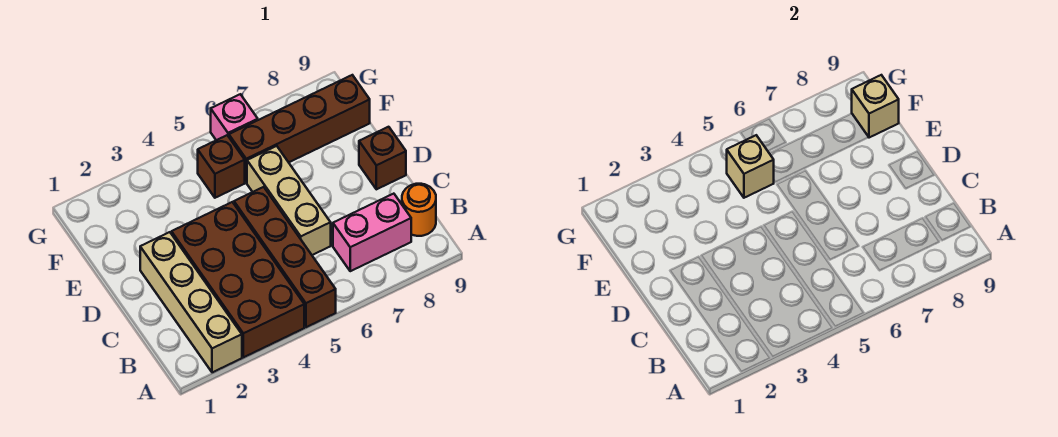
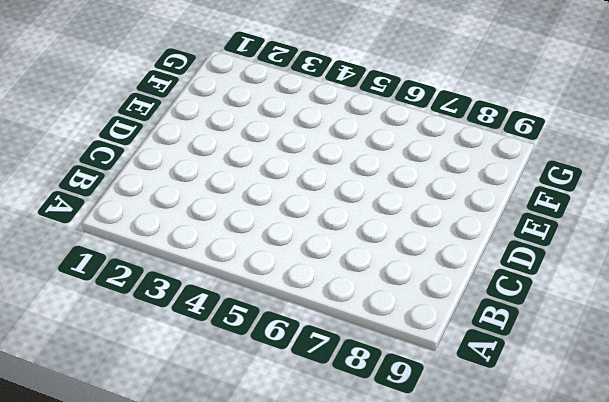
none -> tan 1x4 brick [140,232,242,372]
none -> brown 2x4 brick [171,202,304,357]
none -> brown 1x4 brick [234,187,336,327]

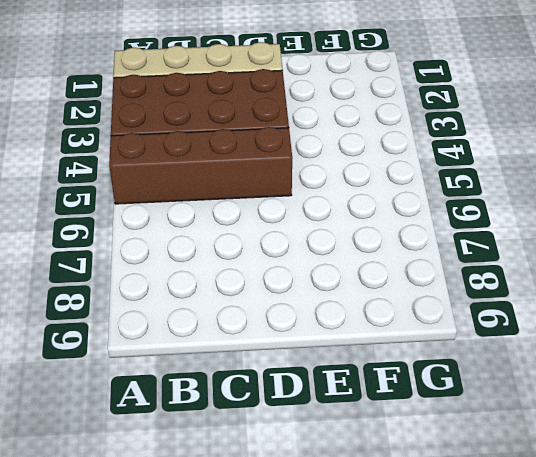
none -> pink 1x2 brick [333,194,411,271]
none -> orange 1x1 round brick [402,184,436,236]
none -> tan 1x3 brick [247,146,331,255]

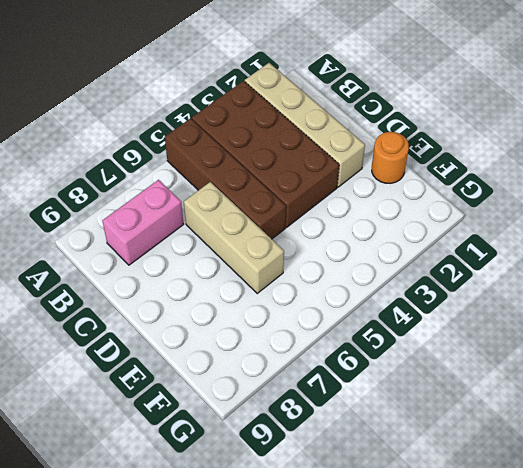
orange 1x1 round brick [372,132,409,183] -> orange 1x1 round brick moved to [402,184,436,236]
none -> brown 1x1 brick [359,127,406,189]
none -> brown 1x1 brick [198,135,245,198]
none -> brown 1x4 brick [229,75,370,183]

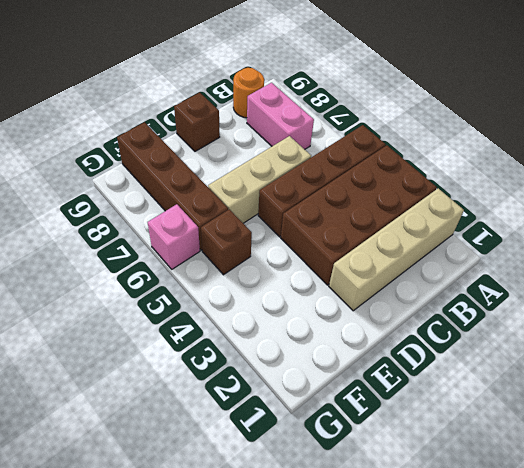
none -> tan 1x1 brick [727,135,774,198]
none -> tan 1x1 brick [852,75,899,138]

